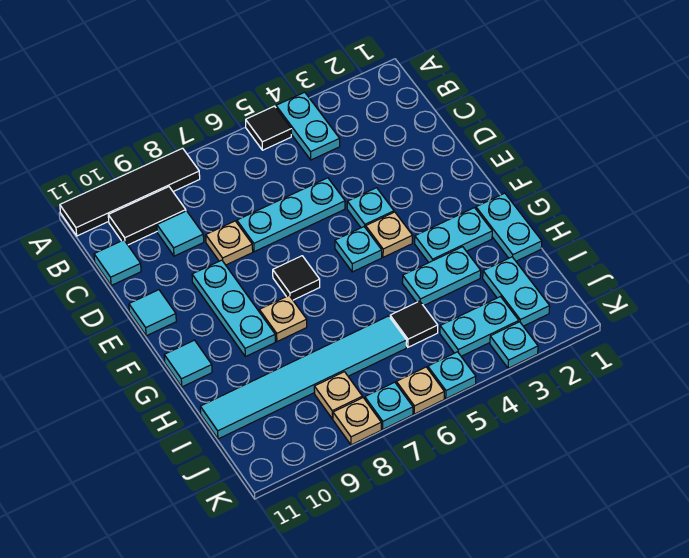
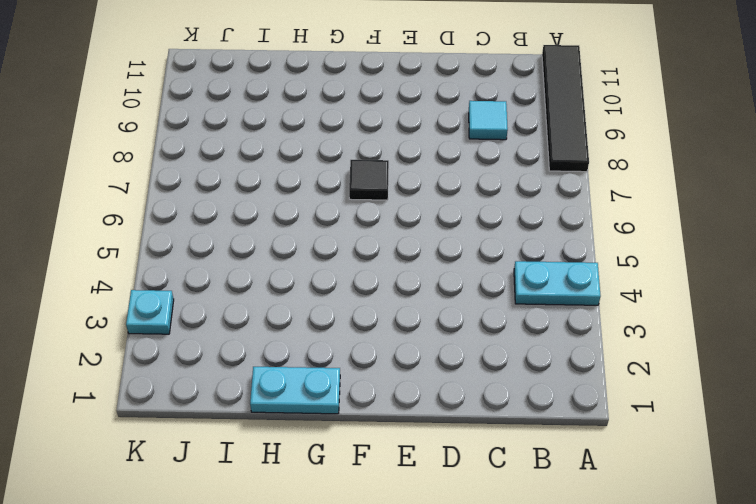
none -> black 1x1 tile [246,106,291,150]
none -> black 1x2 tile [108,187,186,245]
none -> cyan 1x1 tile [94,240,141,286]

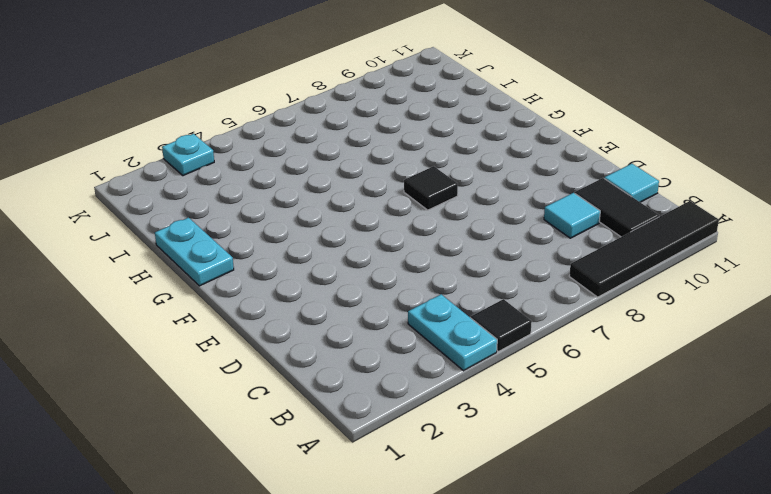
black 1x2 tile [575,178,659,237] -> black 1x2 tile turned to [108,187,186,245]
none -> cyan 1x3 plate [237,178,345,252]
none -> tan 1x1 plate [206,221,253,265]
none -> cyan 1x1 plate [347,188,394,228]

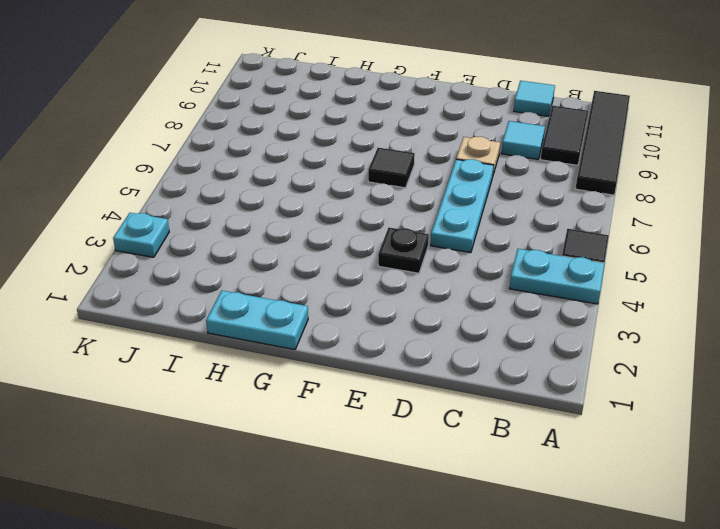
black 1x1 plate [378,228,429,273] -> cyan 1x1 plate [347,188,394,228]
none -> cyan 1x3 plate [192,260,275,357]
none -> cyan 1x1 tile [129,290,176,336]
none -> tan 1x1 plate [366,212,413,257]

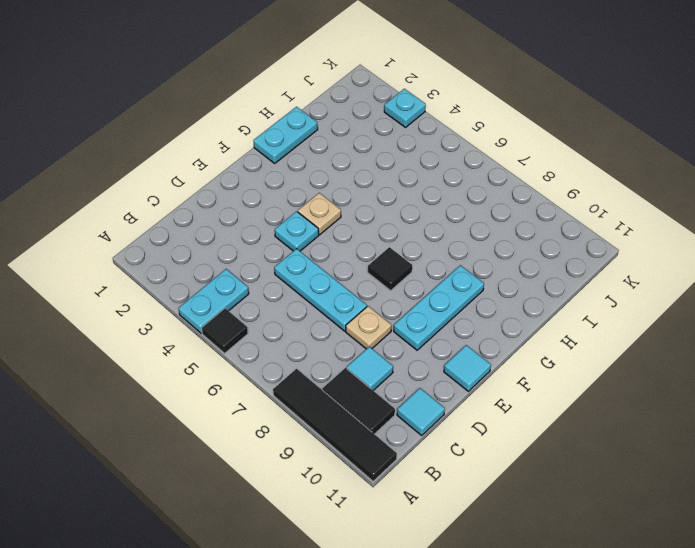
none -> cyan 1x1 plate [335,227,382,272]
none -> cyan 1x2 plate [415,208,492,262]
none -> tan 1x1 plate [259,296,307,342]

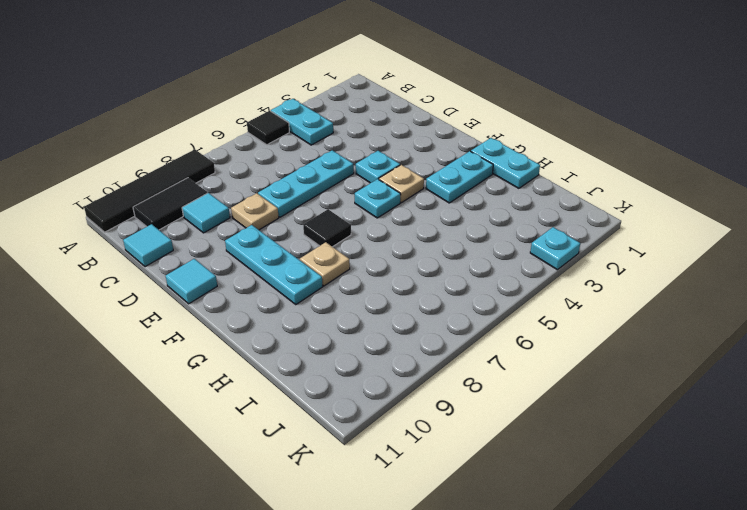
none -> cyan 1x1 tile [164,340,212,387]
none -> cyan 1x2 plate [402,247,481,306]
none -> cyan 1x2 plate [483,257,550,326]

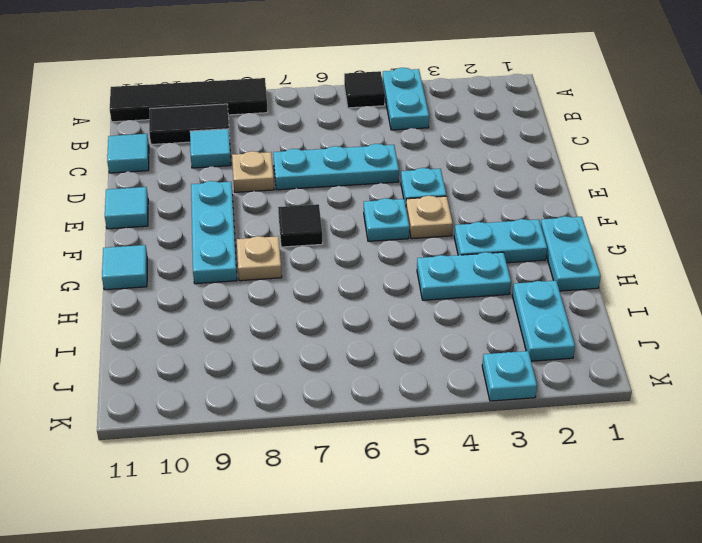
none -> black 1x1 tile [390,301,438,347]
none -> cyan 1x6 tile [200,316,407,439]
none -> cyan 1x2 plate [440,297,519,356]

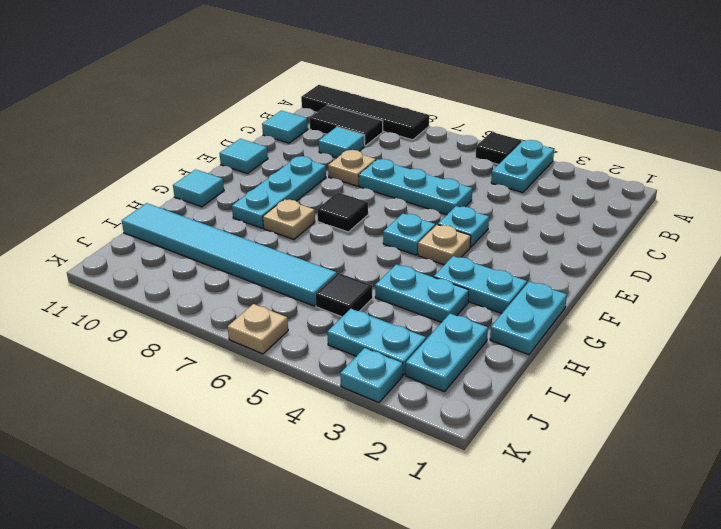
none -> tan 1x1 plate [314,372,362,419]
none -> cyan 1x1 plate [428,352,476,399]
none -> cyan 1x1 plate [365,382,413,429]

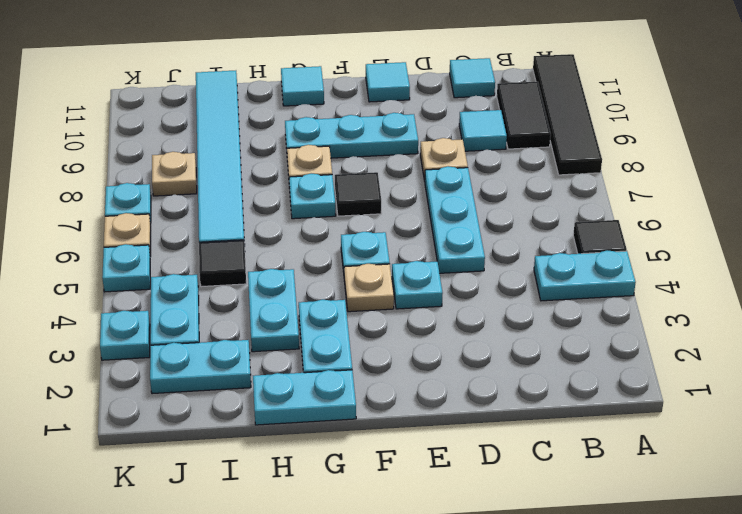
cyan 1x1 plate [289,174,336,219] -> none
none -> tan 1x1 plate [333,398,381,445]

